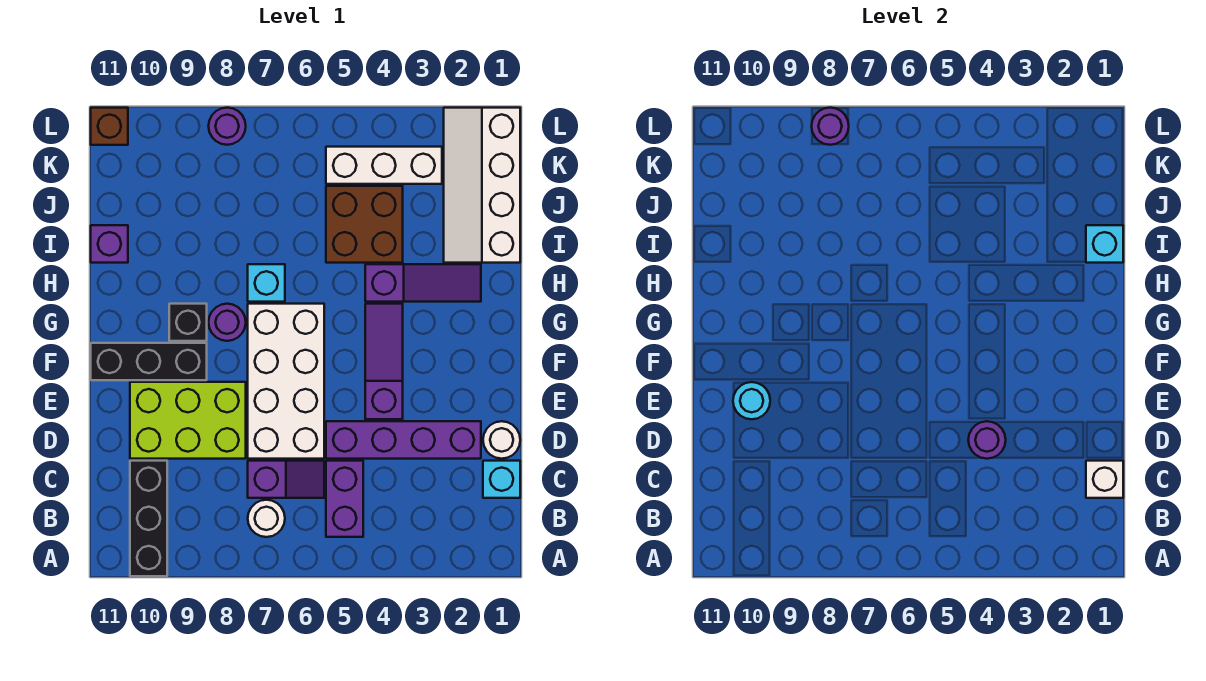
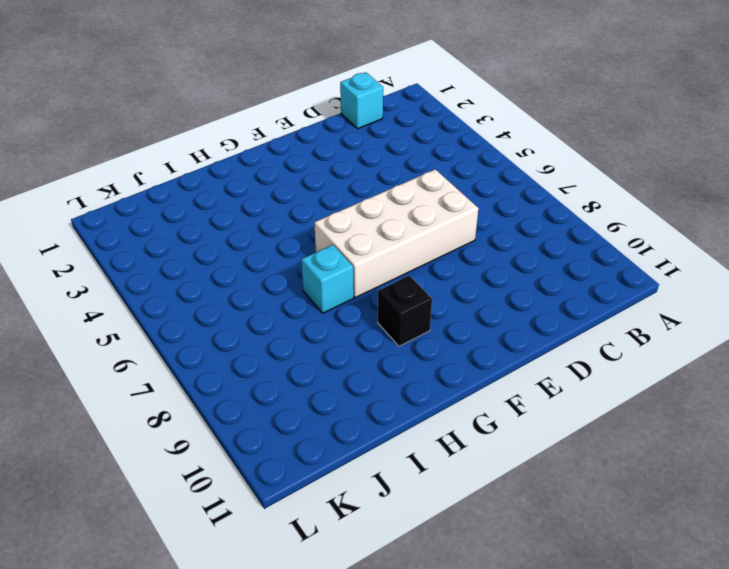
none -> black 1x3 brick [130,461,167,576]
none -> purple 1x2 brick [326,461,363,537]
none -> white 1x1 round brick [248,500,285,537]

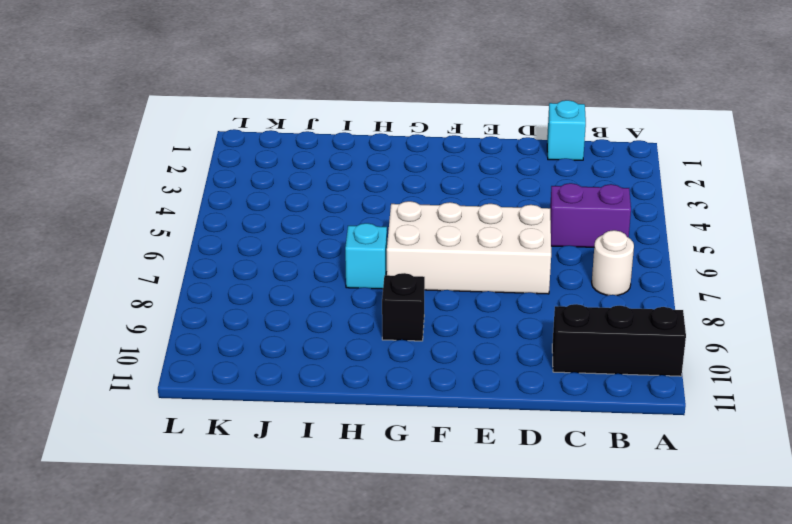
none -> purple 1x2 slope [248,461,324,498]
none -> white 1x1 round brick [483,421,520,459]
none -> purple 1x4 brick [326,421,481,459]

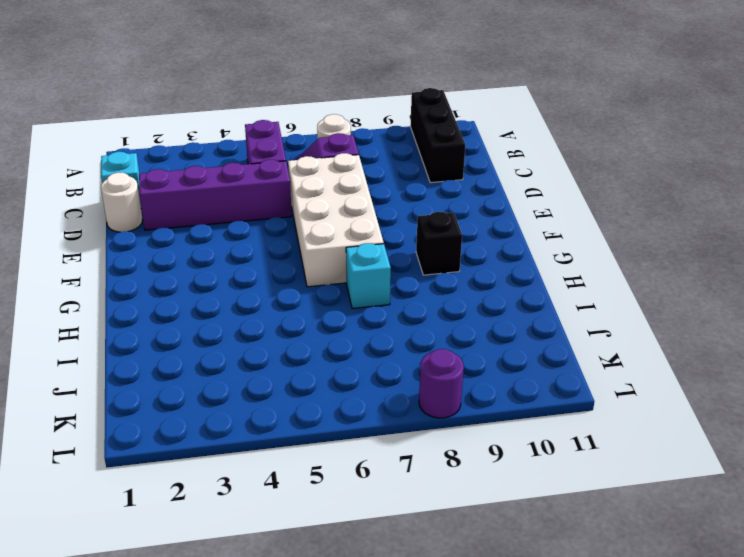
none -> lime 2x3 brick [130,382,246,459]
none -> purple 1x3 slope [365,304,403,419]
none -> black 1x3 brick [91,343,207,380]

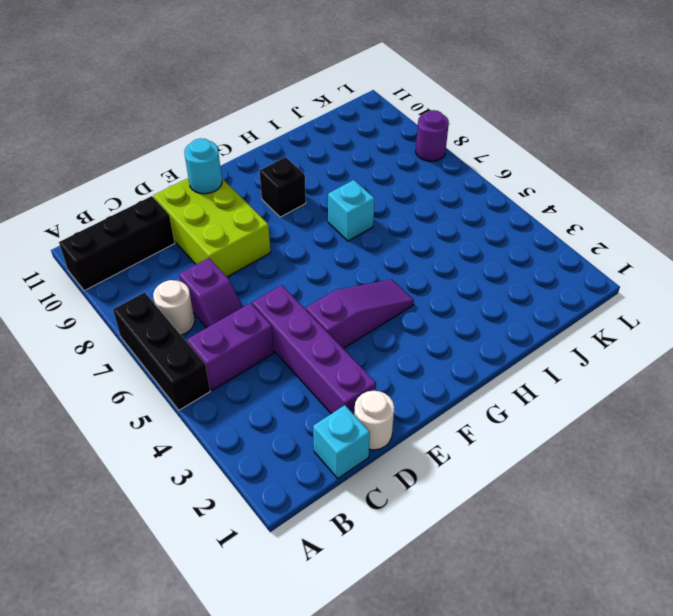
black 1x3 brick [113,292,210,410] -> black 1x3 brick moved to [91,343,207,380]
none -> white 2x4 brick [248,304,324,459]
none -> purple 1x1 round brick [209,304,246,341]
none -> purple 1x3 slope [365,264,481,302]

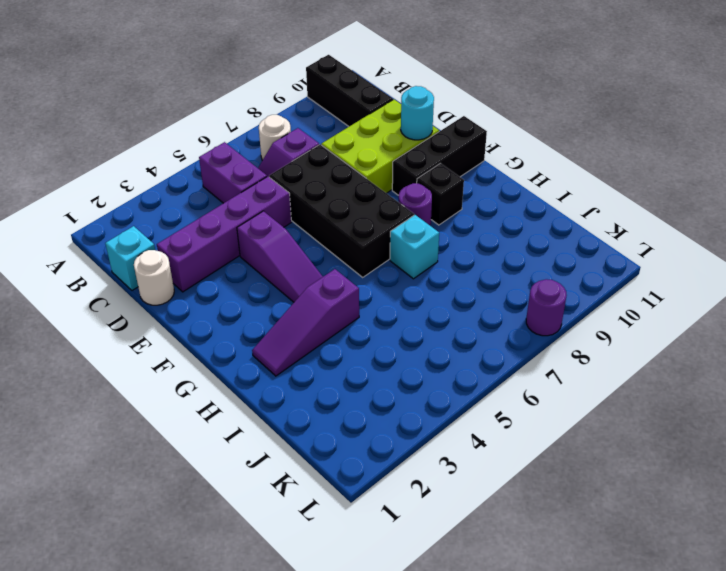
black 2x4 brick [269,144,414,277] -> white 2x4 brick [248,304,324,459]
none -> white 2x4 slope [444,108,520,263]
none -> brown 2x2 brick [326,186,403,263]
none -> purple 1x1 brick [91,225,128,263]

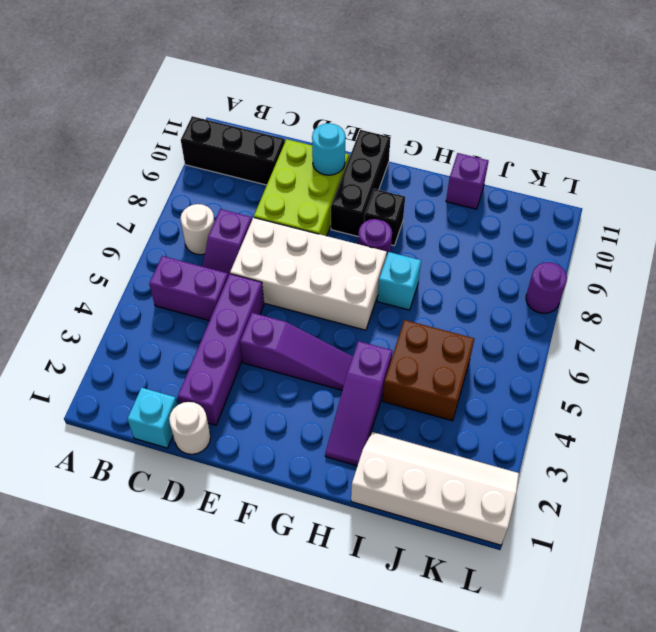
none -> white 1x3 brick [326,147,442,184]
none -> brown 1x1 brick [91,108,128,145]
none -> white 1x1 brick [1086,461,1123,498]

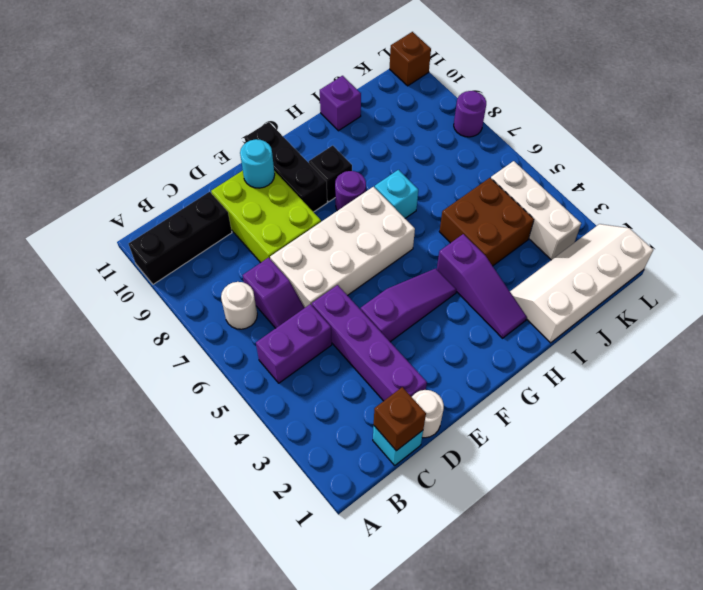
brown 1x1 brick [374,387,426,451] -> white 1x1 brick [1086,461,1123,498]
none -> purple 1x1 round brick [968,421,1006,459]
none -> cyan 1x1 brick [1086,225,1123,263]
none -> purple 1x1 round brick [812,108,849,145]

